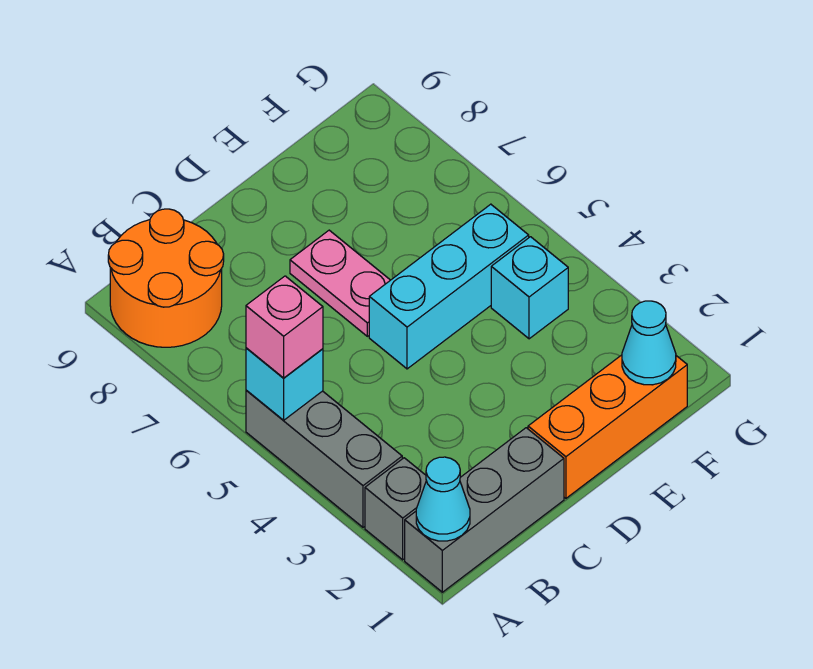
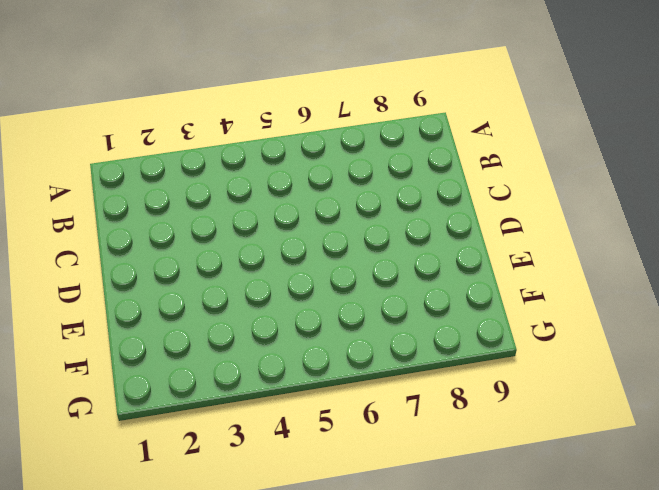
none -> grey 1x3 brick [405,428,564,592]
none -> grey 1x1 brick [365,458,426,560]
none -> grey 1x3 brick [246,390,402,527]

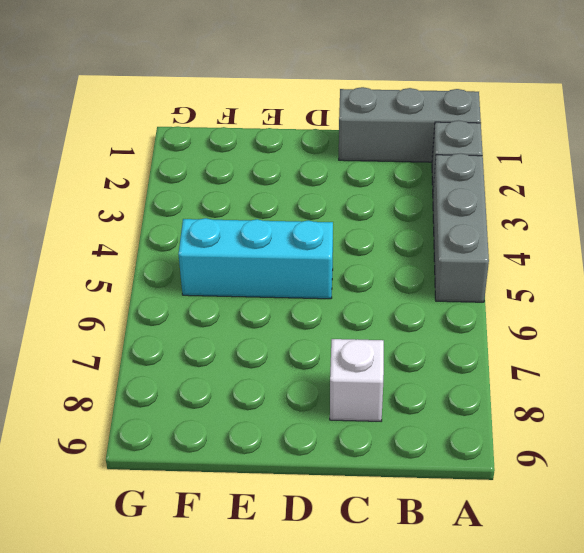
white 1x1 brick [330,339,384,421] -> none
none -> orange 2x2 round brick [108,209,224,347]
none -> orange 1x3 brick [528,355,687,498]
none -> pink 1x2 plate [290,230,390,336]

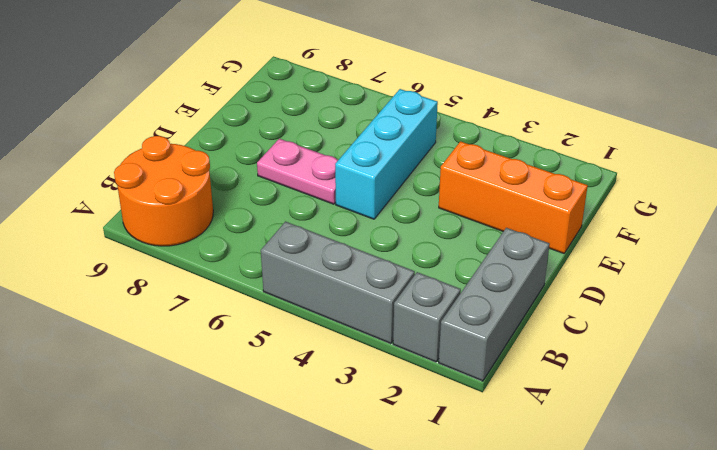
orange 1x3 brick [439,141,588,253] -> orange 1x3 brick turned to [528,355,687,498]
none -> cyan 1x1 brick [491,237,568,339]
none -> cyan 1x1 cone [416,457,470,541]
none -> cyan 1x1 brick [246,348,323,420]

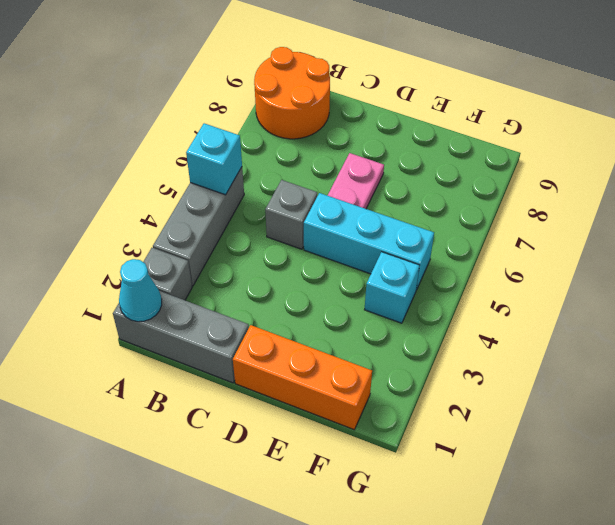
grey 1x1 brick [265,180,317,249] -> none
none -> cyan 1x1 cone [622,301,676,385]
none -> pink 1x1 brick [246,276,323,378]

